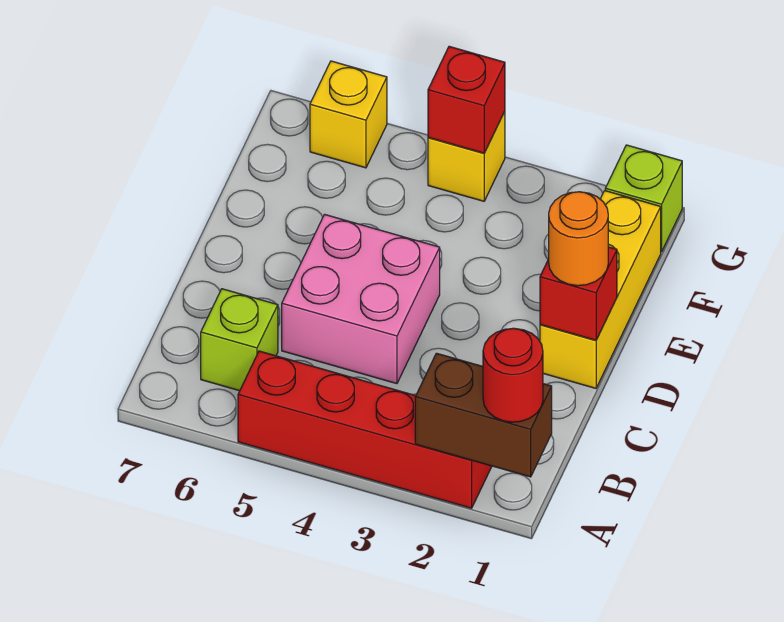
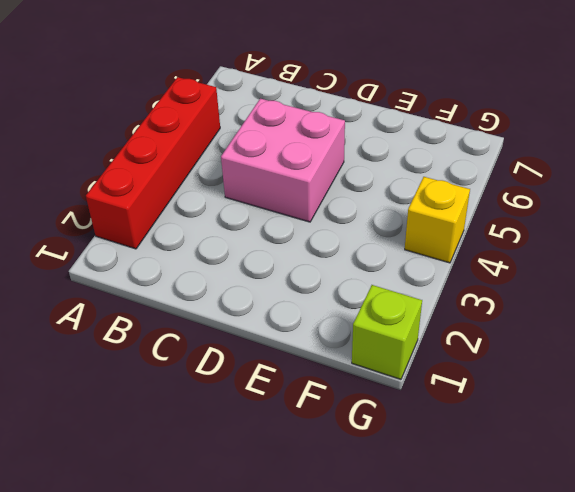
none -> lime 1x1 brick [201,289,278,391]
none -> yellow 1x3 brick [540,191,661,388]
none -> yellow 1x1 brick [310,61,387,168]

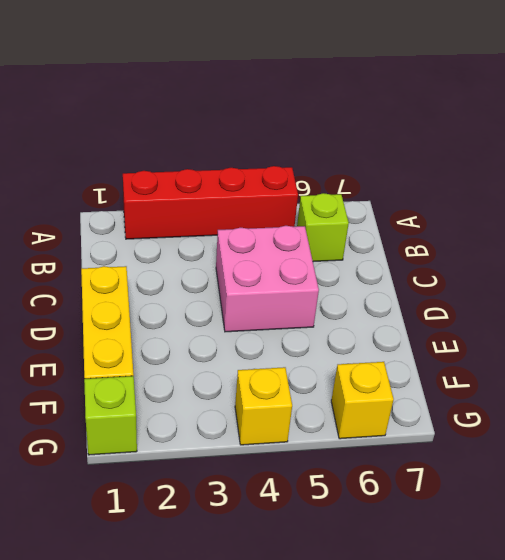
none -> brown 1x2 brick [415,353,552,477]
none -> red 1x1 brick [540,247,617,340]
none -> red 1x1 brick [428,46,505,153]

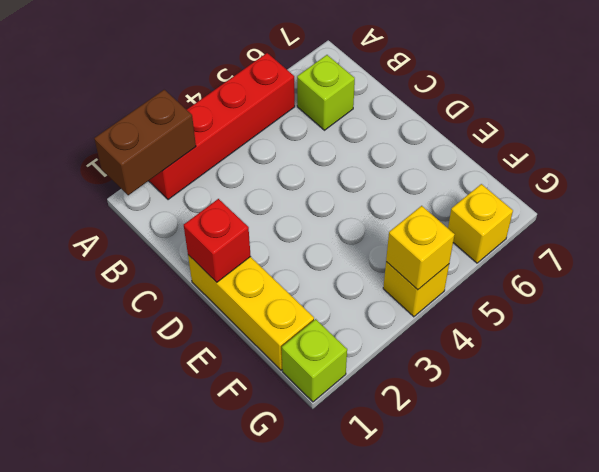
yellow 1x1 brick [386,206,455,290] -> red 1x1 brick [428,46,505,153]
none -> pink 2x2 brick [282,214,440,384]
none -> red 1x1 round brick [483,328,543,422]
none -> orange 1x1 round brick [549,192,608,286]

